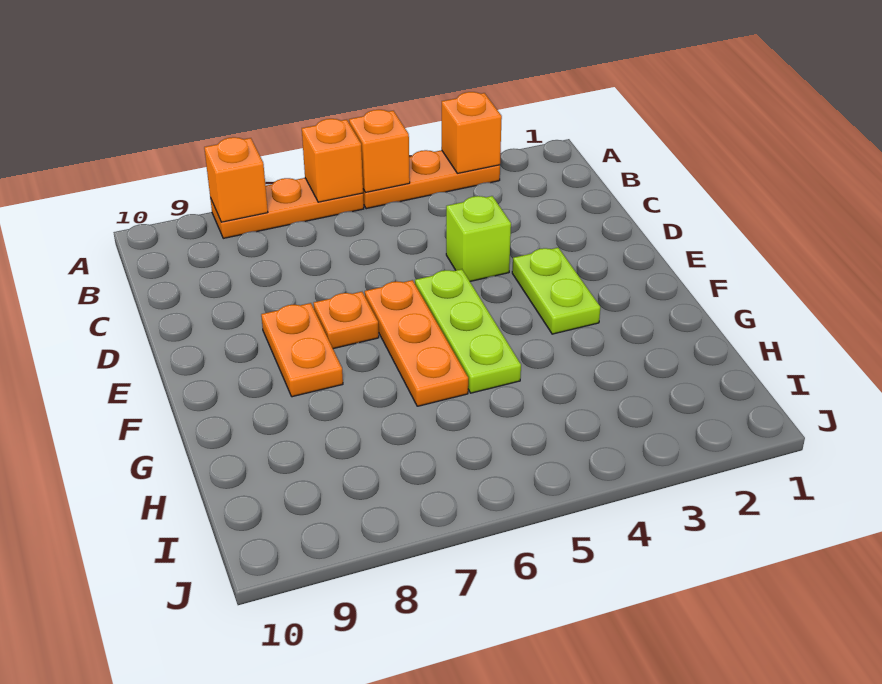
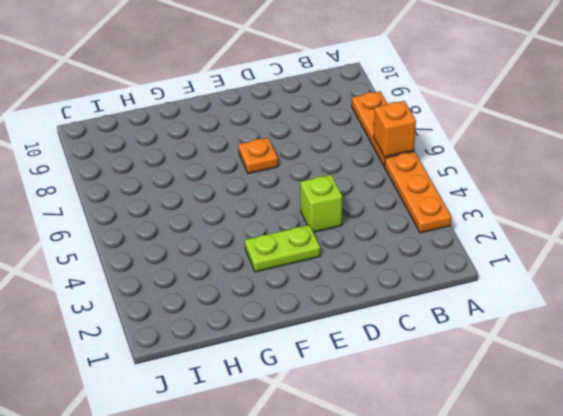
none -> lime 1x3 plate [415,269,521,393]
none -> orange 1x3 plate [365,280,468,406]
none -> orange 1x2 plate [261,303,343,397]

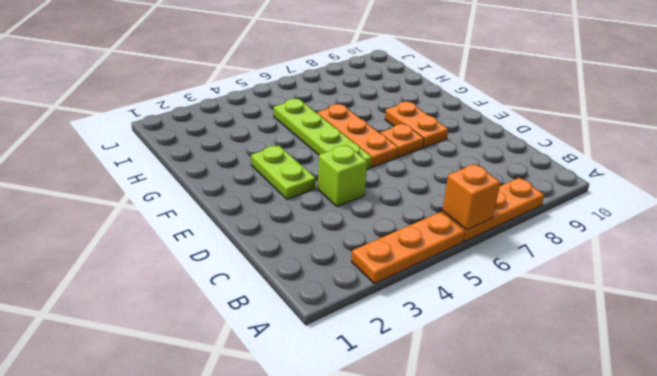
lime 1x4 plate [274,99,372,169] -> lime 1x3 plate [415,269,521,393]
none -> orange 1x1 brick [442,92,502,173]
none -> orange 1x1 brick [349,110,410,192]
none -> orange 1x1 brick [204,137,268,222]

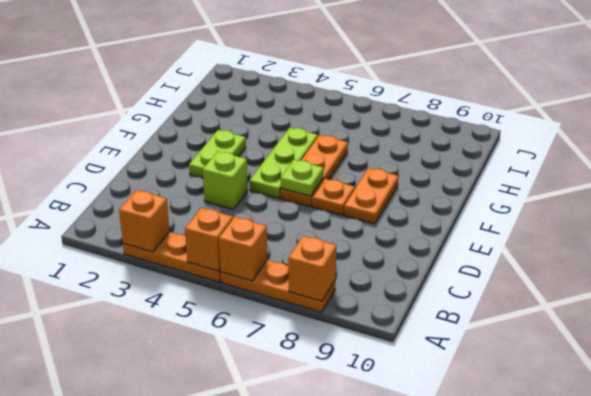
lime 1x1 plate [280,160,323,196] -> none

